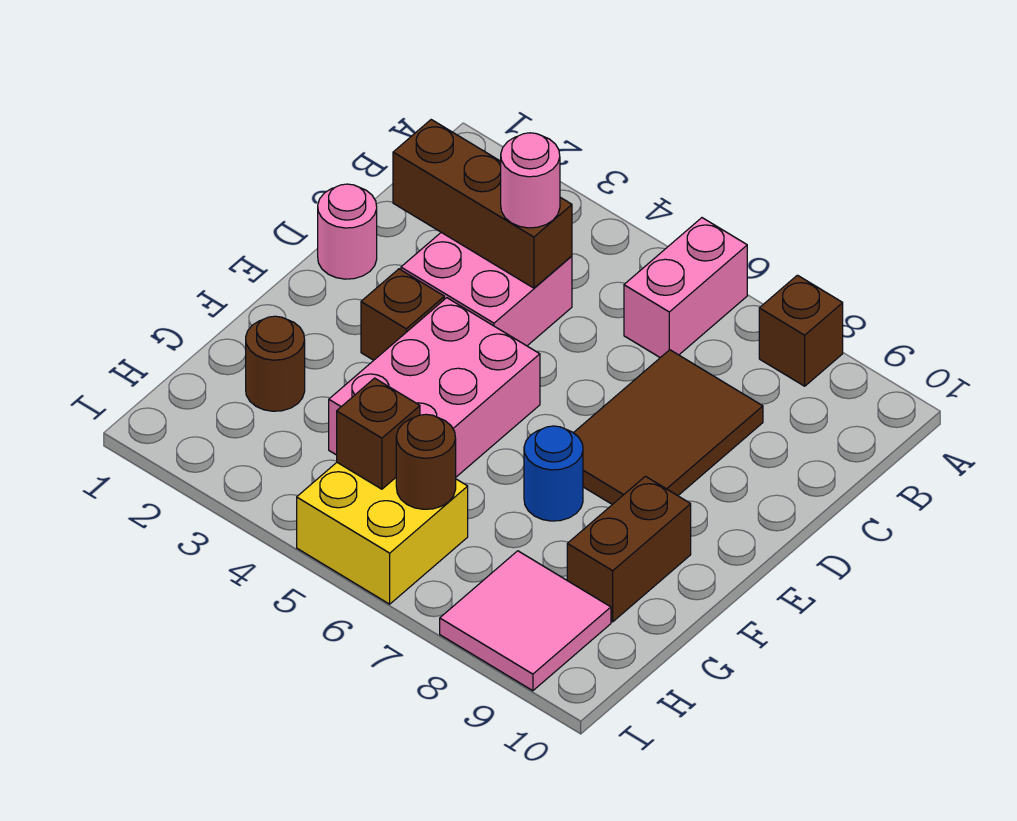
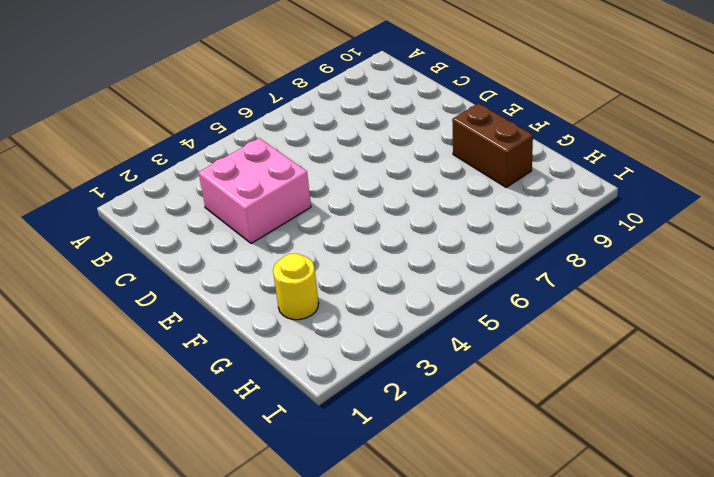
yellow 1x1 round brick [273,254,319,320] -> brown 1x1 round brick [246,316,305,411]
none -> pink 1x2 brick [624,218,747,358]
none -> brown 1x1 brick [759,275,843,386]
none -> brown 2x3 tile [574,350,763,505]

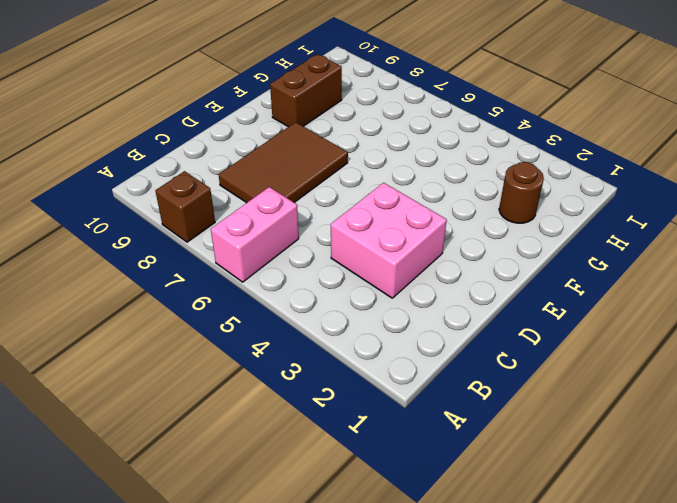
none -> pink 1x1 round brick [318,184,377,279]
none -> brown 1x1 brick [361,269,444,360]
none -> pink 2x3 brick [329,298,540,477]

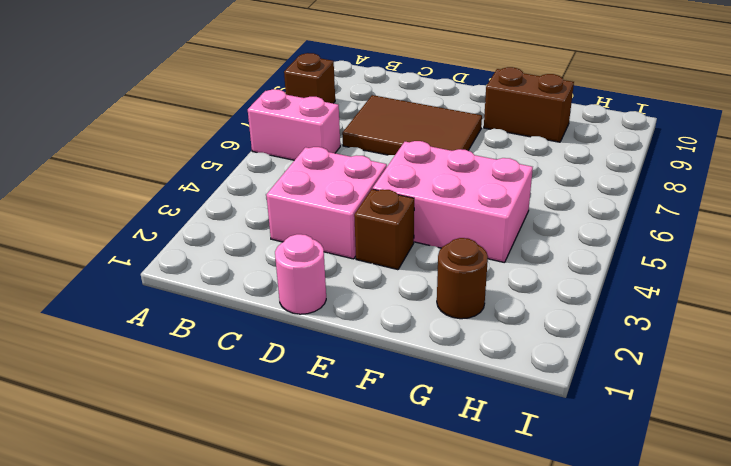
none -> blue 1x1 round brick [524,426,583,521]
none -> yellow 2x2 brick [297,463,468,604]
none -> pink 2x2 tile [440,551,611,691]

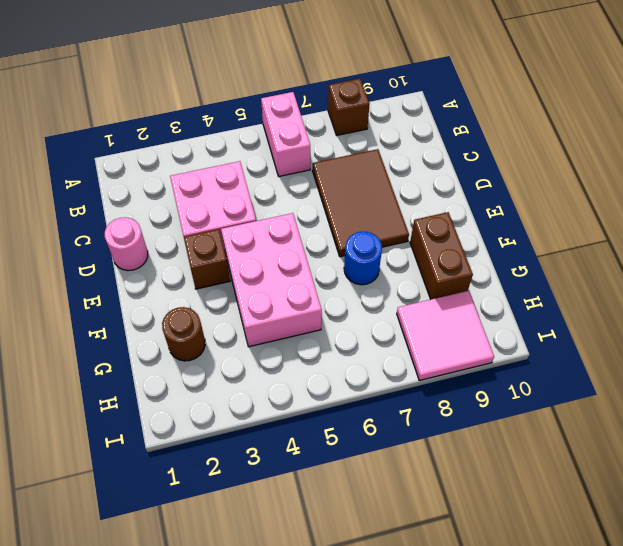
none -> yellow 2x2 brick [297,463,468,604]
none -> brown 1x3 brick [393,120,572,288]
none -> brown 1x1 brick [337,378,420,489]

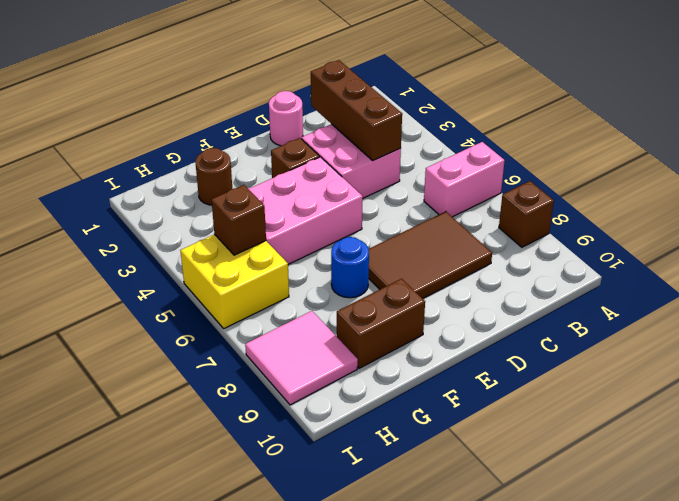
none -> brown 1x1 round brick [396,414,456,509]
none -> pink 1x1 round brick [501,133,560,228]

